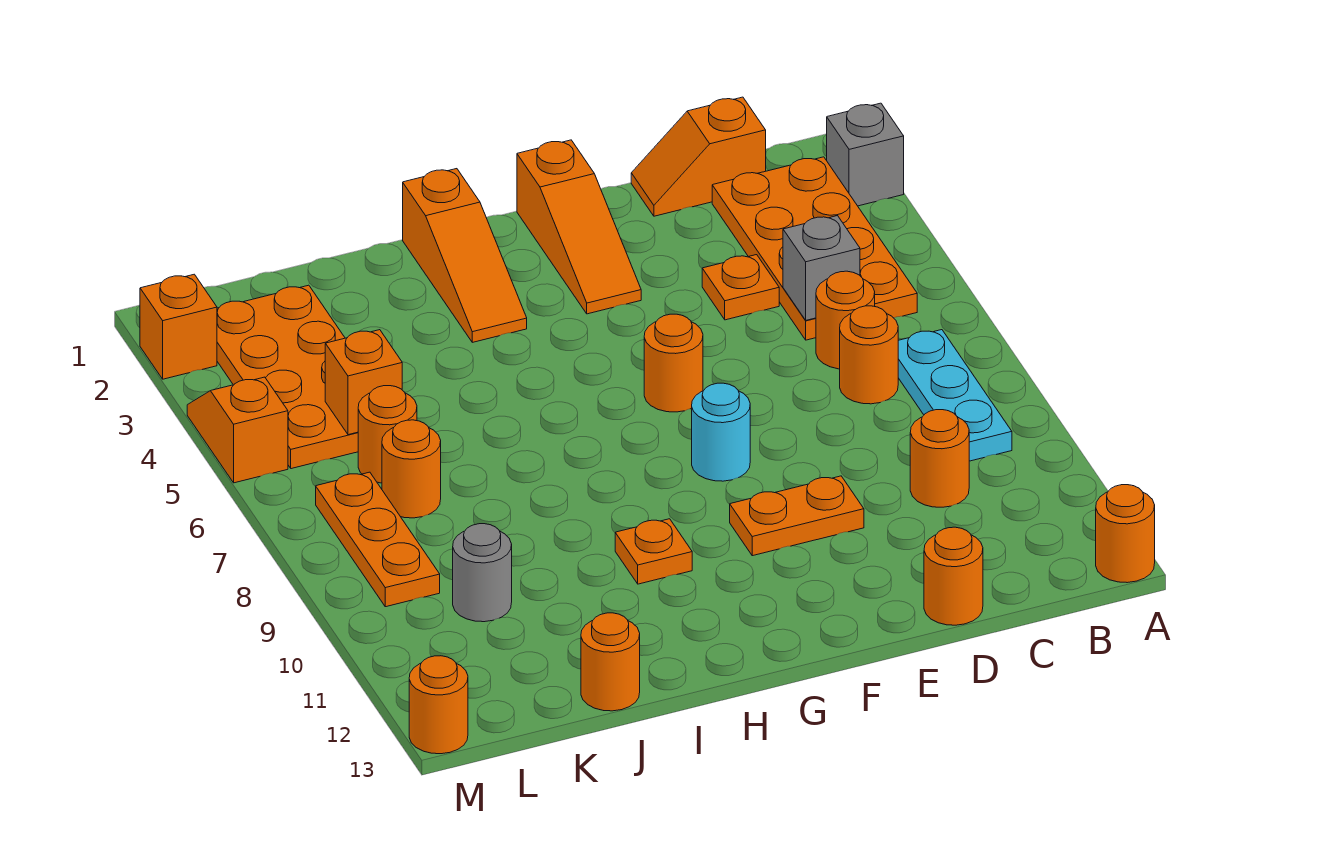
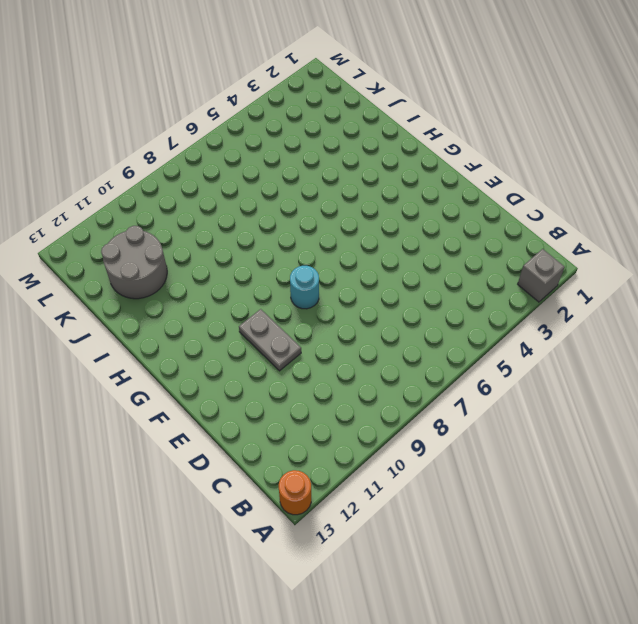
grey 1x2 plate [239,309,301,371] -> orange 1x2 plate [730,476,864,556]
grey 2x2 round brick [101,226,167,299] -> none
none -> orange 2x4 plate [712,157,917,340]
none -> cyan 1x3 plate [898,330,1012,461]
none -> orange 1x2 slope [631,97,766,216]

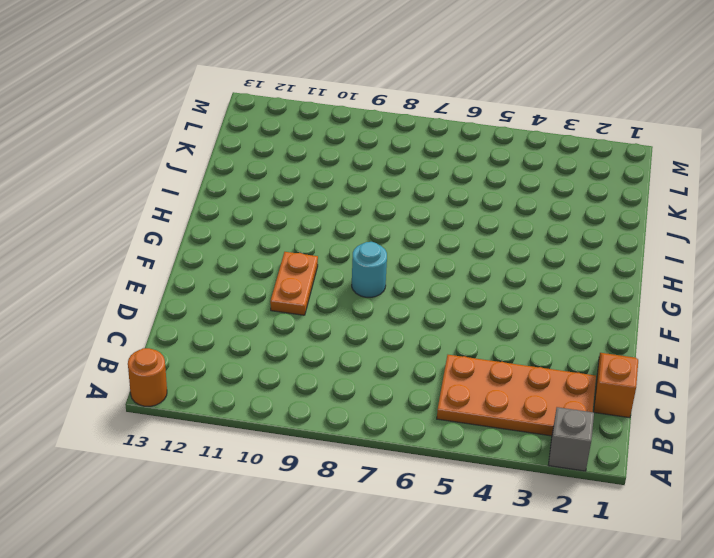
none -> cyan 1x3 plate [898,330,1012,461]
none -> orange 1x1 round brick [816,271,875,369]
none -> orange 1x1 round brick [840,306,898,404]

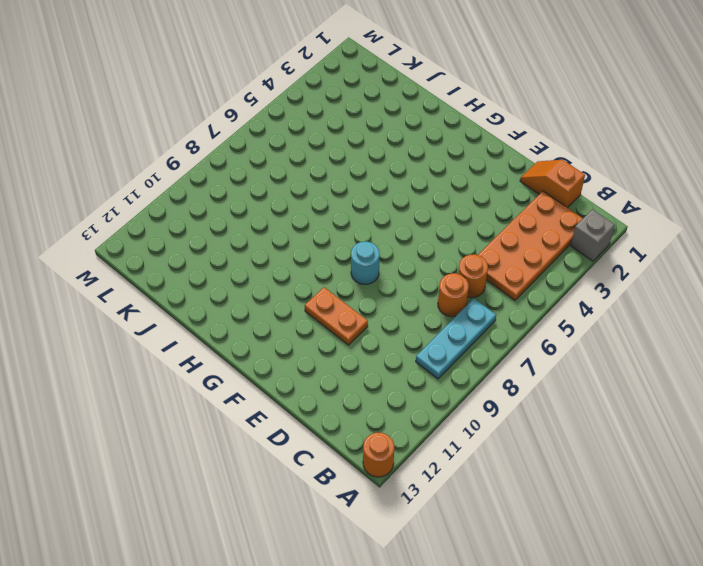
none -> orange 1x1 round brick [910,410,969,507]
none -> orange 1x1 plate [702,255,779,320]
none -> orange 1x1 round brick [924,527,983,625]

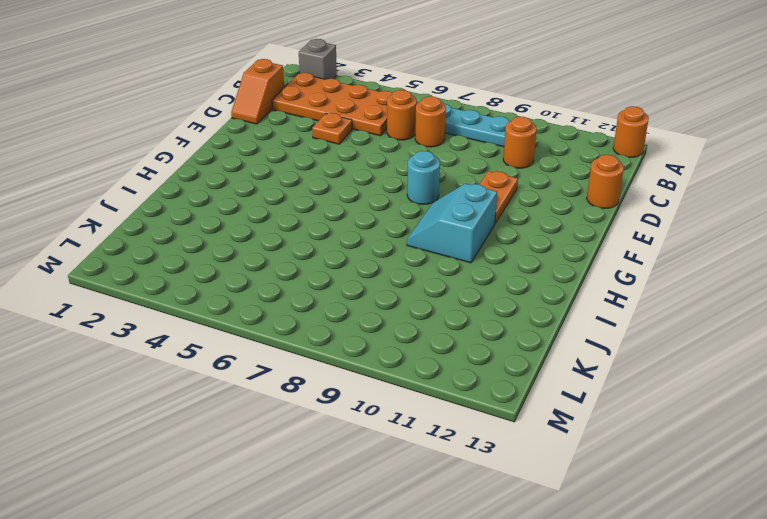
cyan 2x2 slope [407,183,497,263] -> orange 1x1 plate [615,519,692,584]
none -> orange 1x3 slope [517,140,641,314]
none -> orange 1x1 round brick [644,314,703,412]
none -> orange 1x3 slope [403,169,527,342]

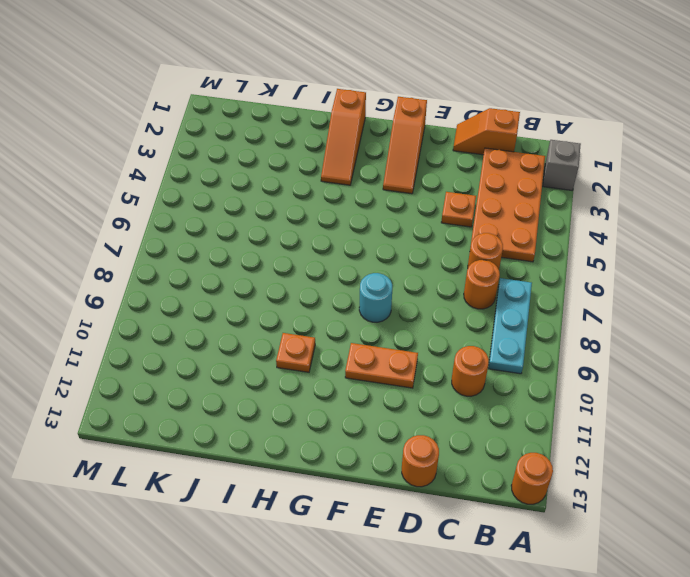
none -> orange 1x1 round brick [644,314,703,412]
none -> orange 1x1 round brick [581,613,640,711]
none -> orange 2x4 plate [217,285,358,469]

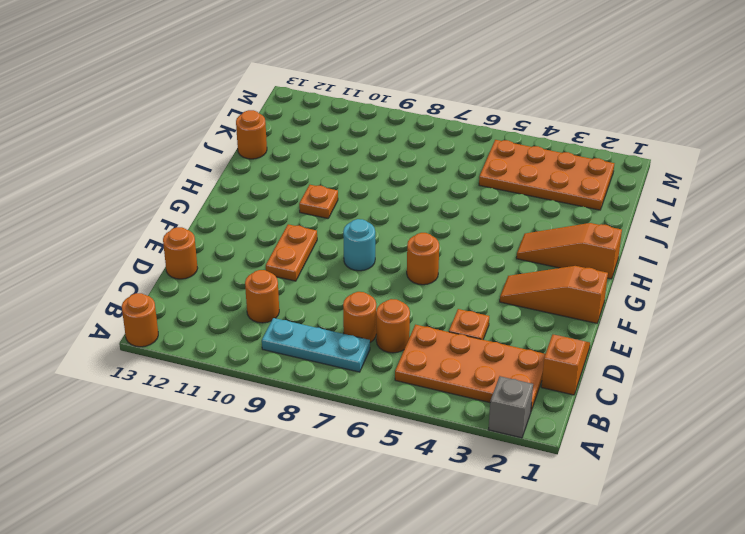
none -> orange 1x1 round brick [358,386,417,483]
none -> orange 1x1 round brick [382,420,441,518]
none -> grey 1x1 round brick [453,524,512,622]

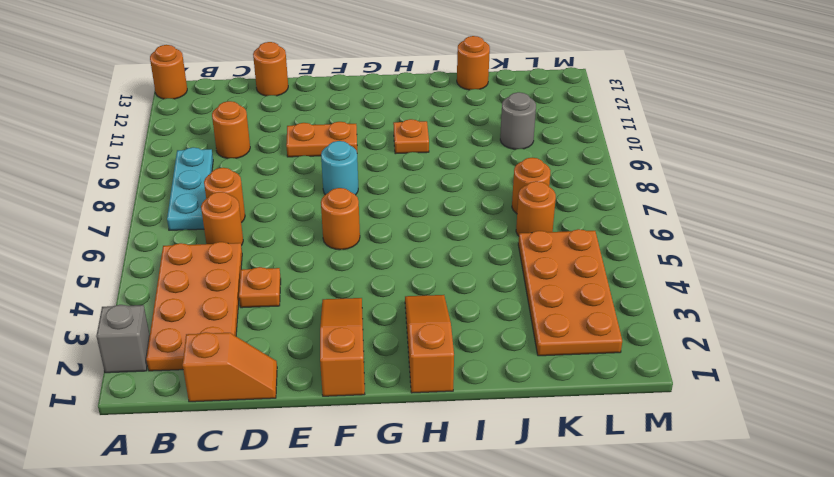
none -> orange 1x3 plate [316,472,440,607]
none -> orange 1x1 brick [140,274,217,379]
none -> orange 1x2 slope [187,377,288,483]

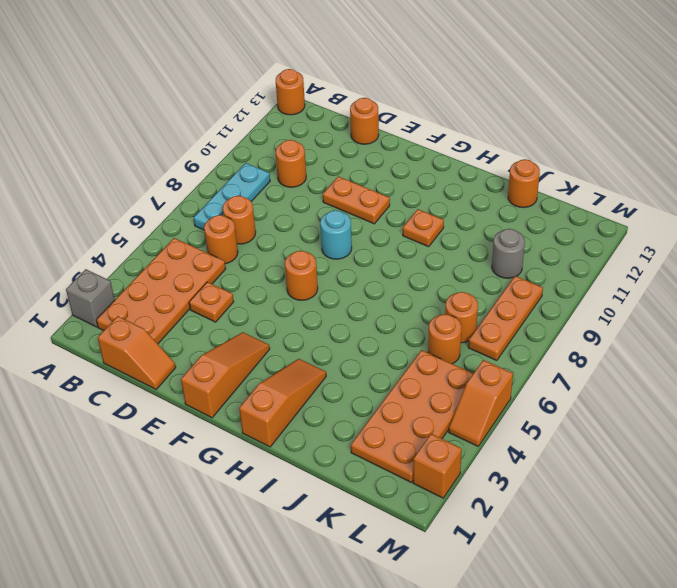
none -> orange 1x1 round brick [409,656,468,754]
none -> grey 1x1 brick [783,216,860,320]
none -> orange 1x1 brick [325,330,402,435]

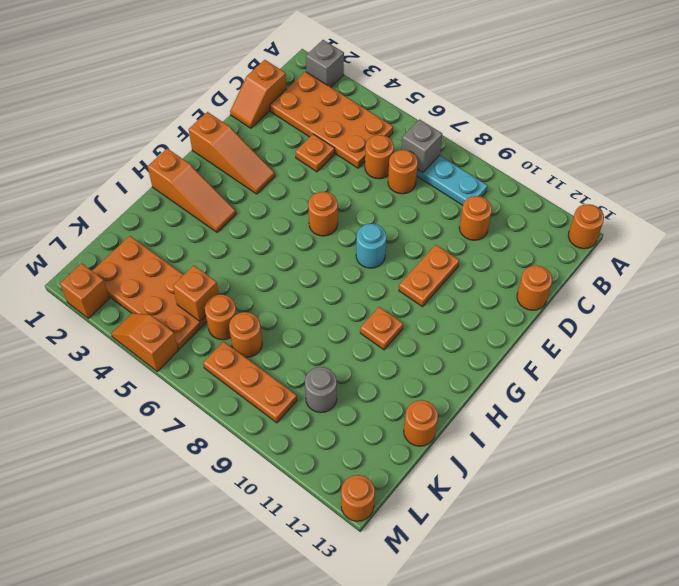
grey 1x1 brick [401,119,442,172] -> grey 1x1 brick moved to [783,216,860,320]

